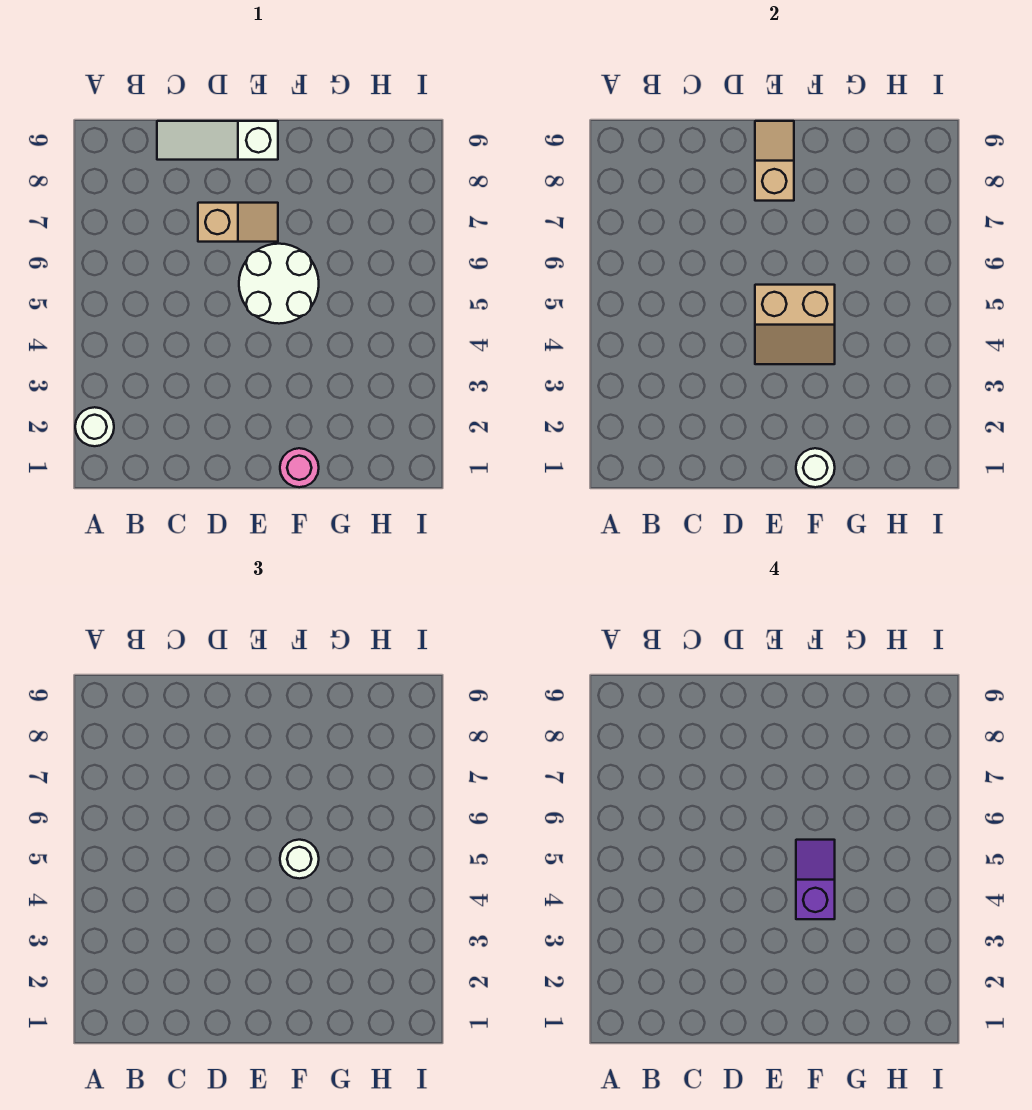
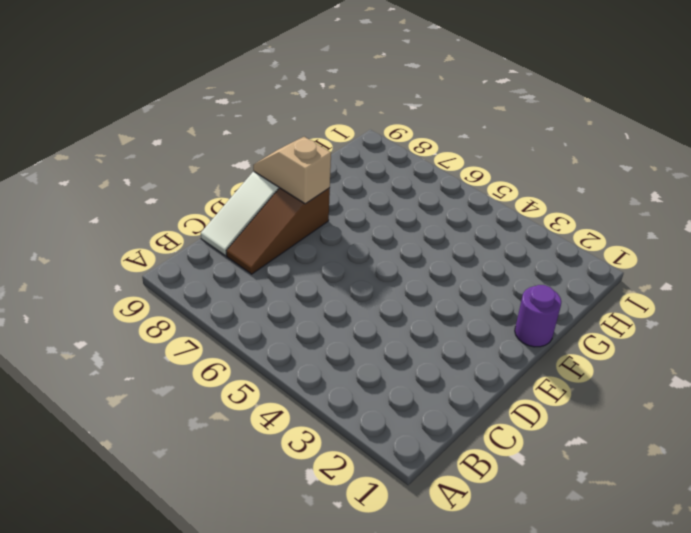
brown 1x3 slope [226,188,330,274] -> none
purple 1x1 round brick [515,285,561,347] -> pink 1x1 round brick [280,448,319,487]
none -> white 1x1 round brick [75,407,114,446]
none -> tan 1x2 slope [198,203,278,242]

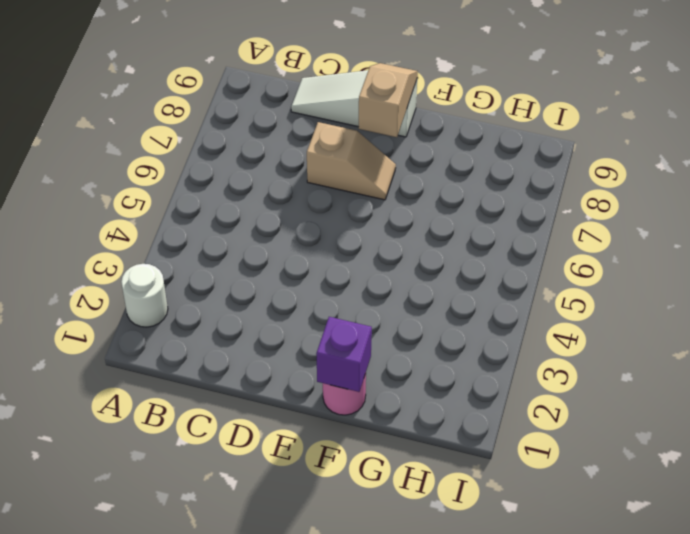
purple 1x1 brick [316,317,372,392] -> white 1x1 round brick [796,448,835,487]
none -> white 2x2 round brick [239,244,319,324]
none -> tan 2x2 slope [755,285,835,364]

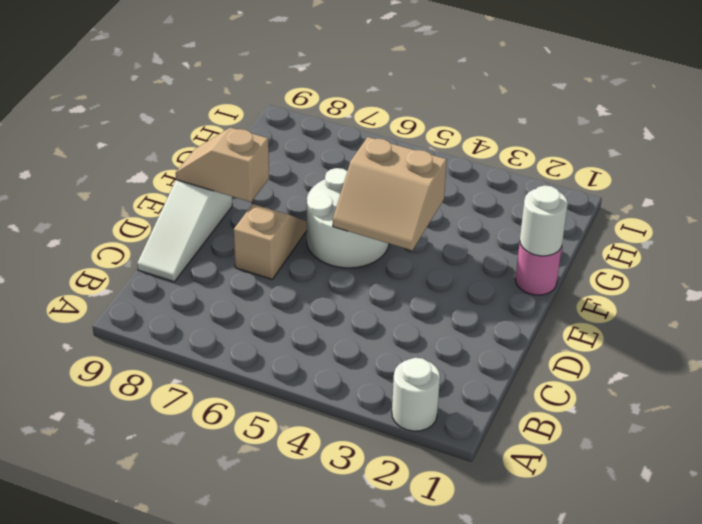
tan 2x2 slope [333,137,447,250] -> tan 2x2 slope turned to [755,285,835,364]
none -> white 1x1 round brick [280,840,319,879]
none -> purple 1x2 slope [796,840,835,919]

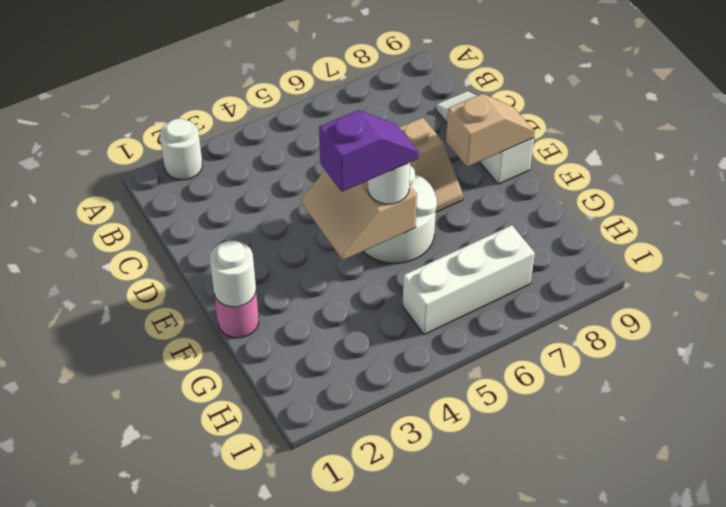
white 1x3 brick [403,225,535,334] -> none

